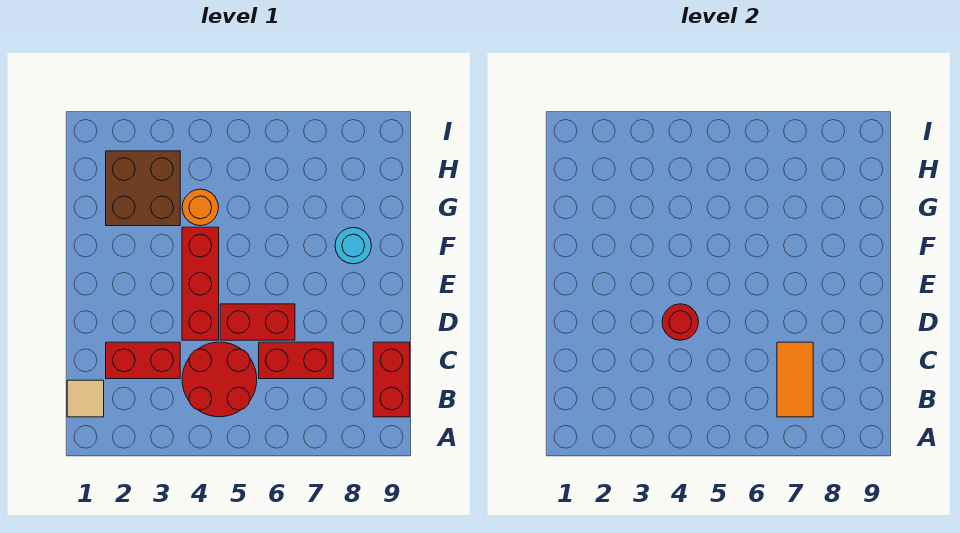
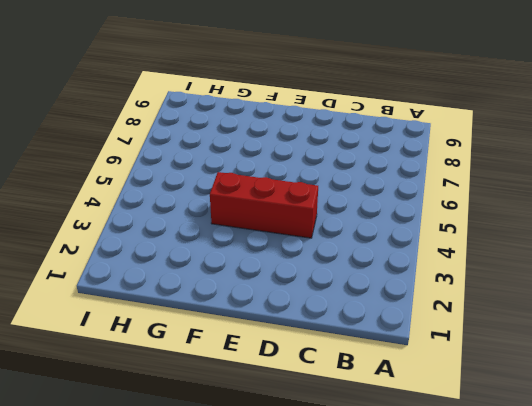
none -> tan 1x1 tile [67,380,104,417]
none -> red 2x2 round brick [182,342,257,417]
none -> red 1x2 brick [373,342,410,417]

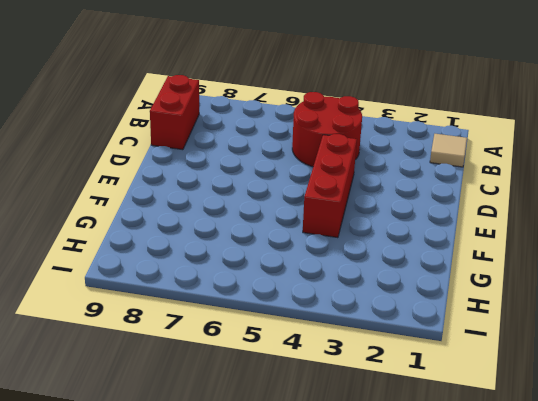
none -> red 1x2 brick [106,342,180,379]
none -> red 1x2 brick [259,342,333,379]
none -> red 1x2 brick [220,304,295,340]

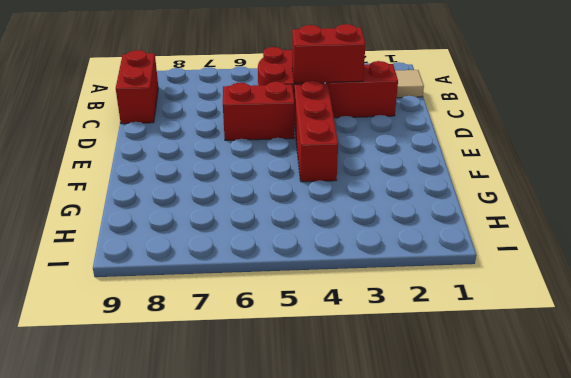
red 1x2 brick [292,24,365,83] -> red 1x2 brick moved to [259,342,333,379]
none -> cyan 1x1 round brick [335,228,371,264]
none -> brown 2x2 brick [106,151,180,226]
none -> orange 1x1 round brick [182,189,219,226]

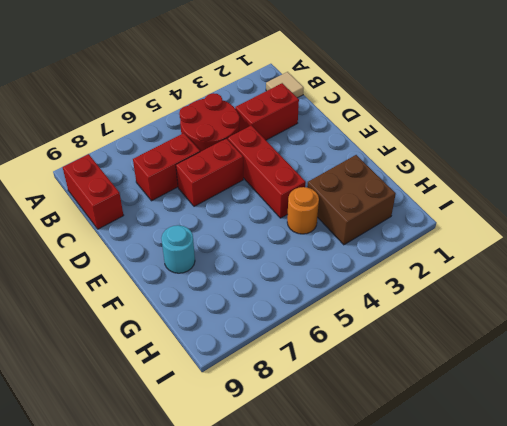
none -> orange 1x2 tile [777,342,813,417]
none -> red 1x1 round brick [662,304,698,340]

